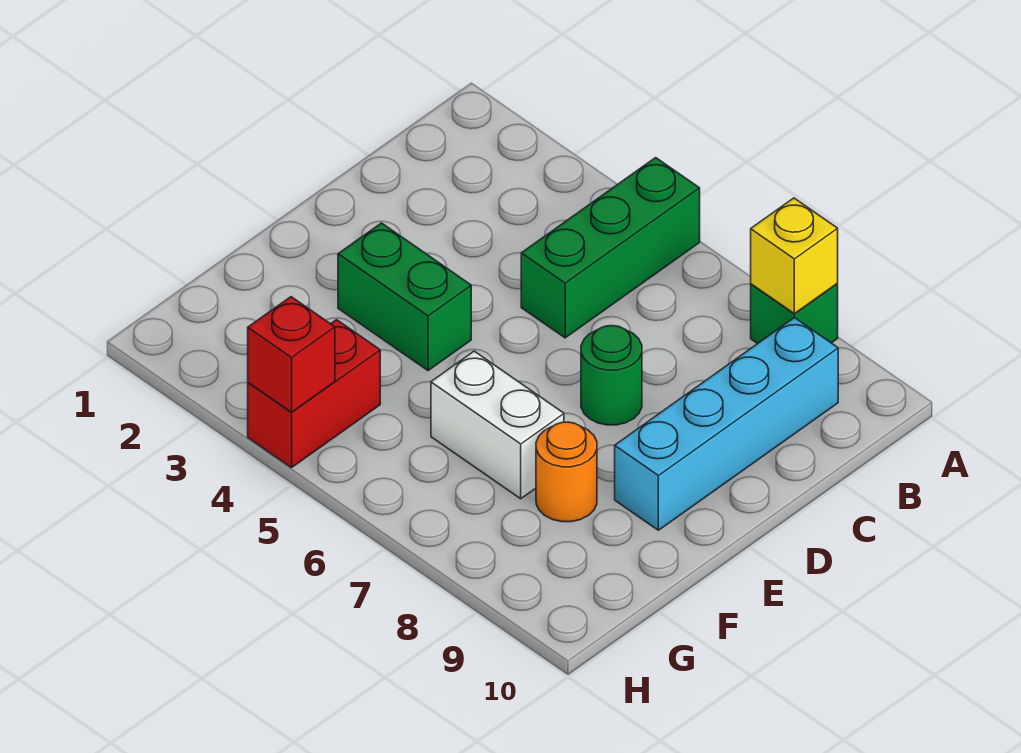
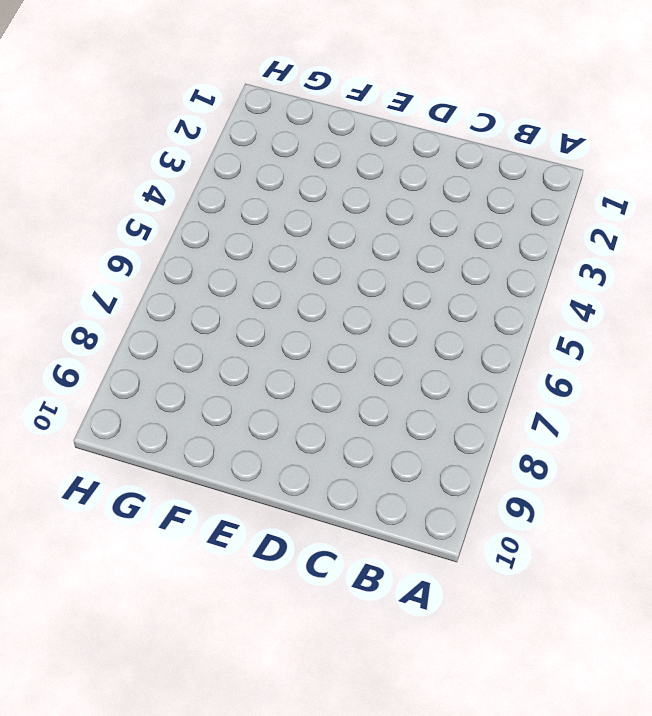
none -> green 1x3 brick [521,158,700,338]
none -> green 1x1 brick [751,283,838,344]

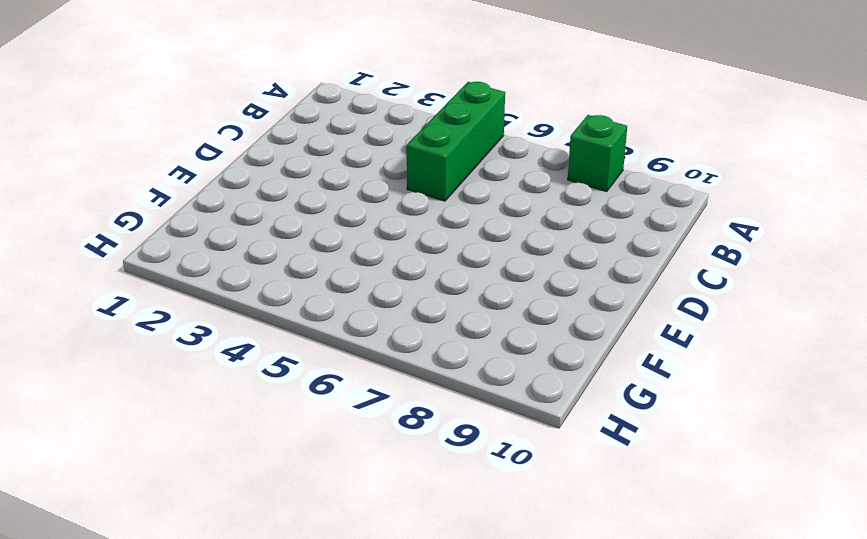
none -> cyan 1x4 brick [615,318,838,530]
none -> green 1x1 round brick [581,326,642,425]

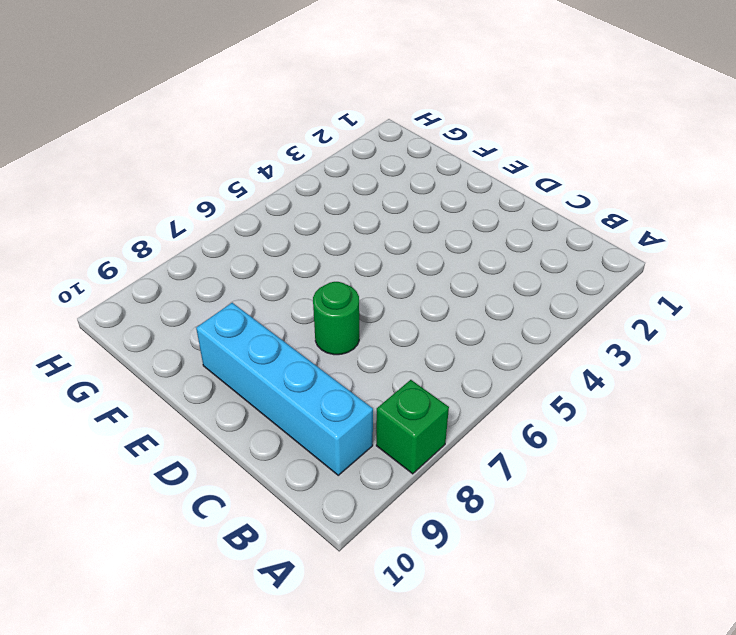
none -> green 1x3 brick [521,158,700,338]
none -> green 1x2 brick [338,223,471,371]

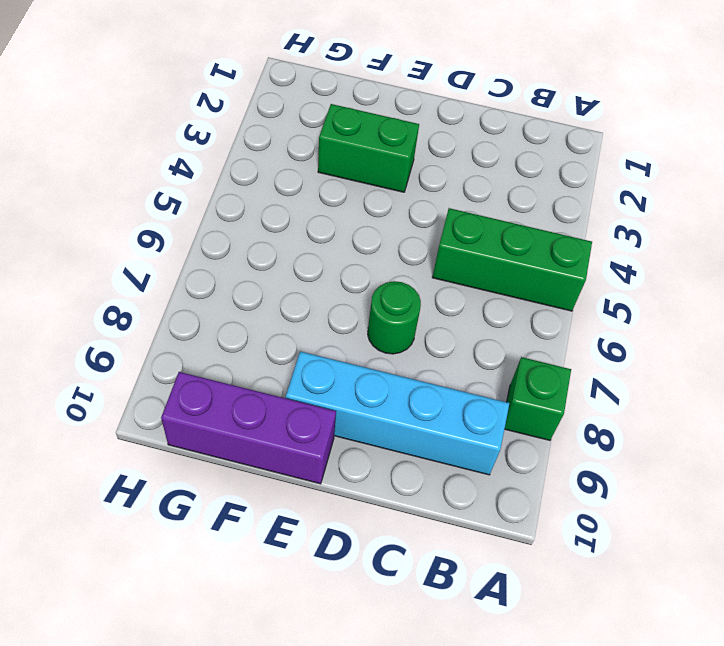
green 1x2 brick [318,104,419,192] -> green 1x2 brick turned to [338,223,471,371]
purple 1x3 brick [161,372,336,484] -> none
none -> white 1x2 brick [431,351,564,499]
none -> orange 1x1 round brick [536,422,597,522]

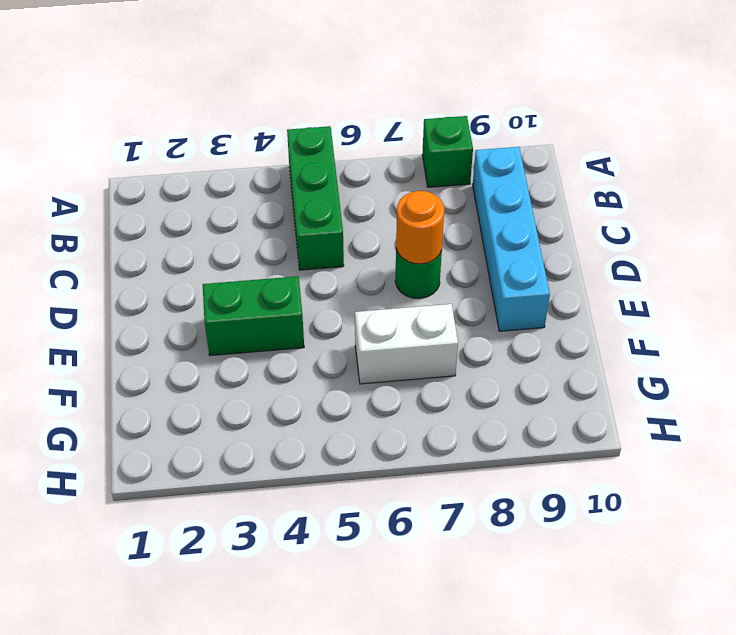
orange 1x1 round brick [396,191,444,264] -> orange 1x1 round brick moved to [536,422,597,522]
none -> red 1x2 brick [248,320,380,468]
none -> yellow 1x1 brick [751,198,838,314]

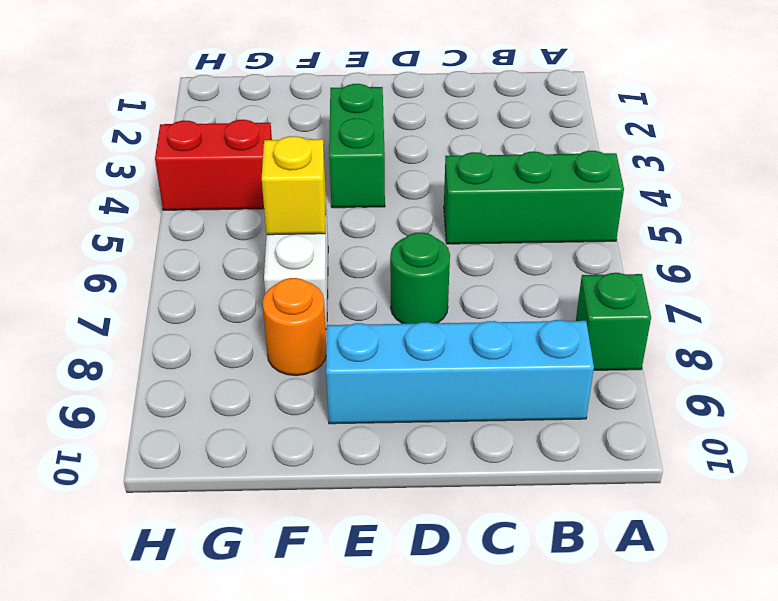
yellow 1x1 brick [262,136,326,235] -> yellow 1x1 brick moved to [751,198,838,314]
none -> red 1x1 brick [248,297,335,412]

